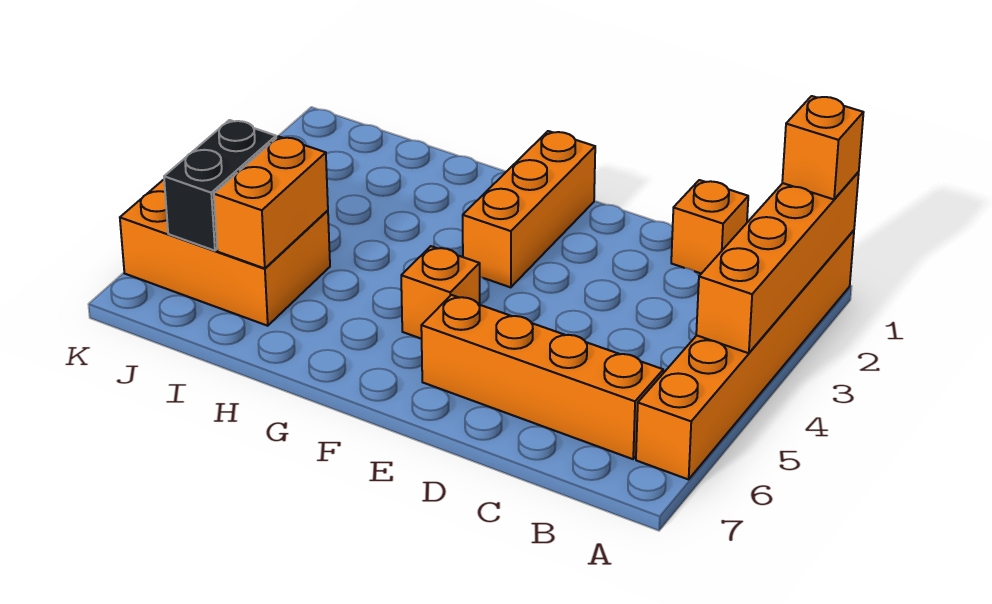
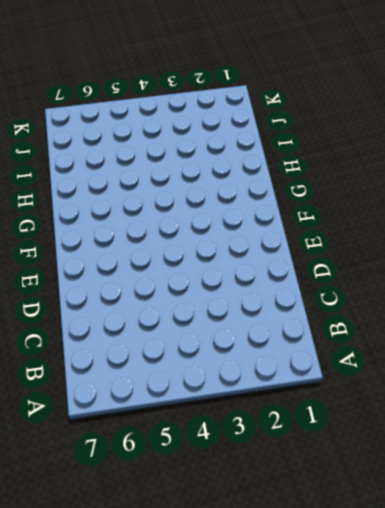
none -> orange 1x6 brick [636,230,854,479]
none -> orange 1x4 brick [421,295,663,459]

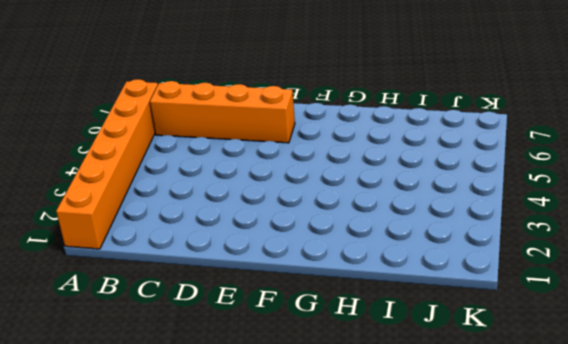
none -> orange 1x1 brick [671,180,748,274]
none -> orange 1x3 brick [463,131,595,287]

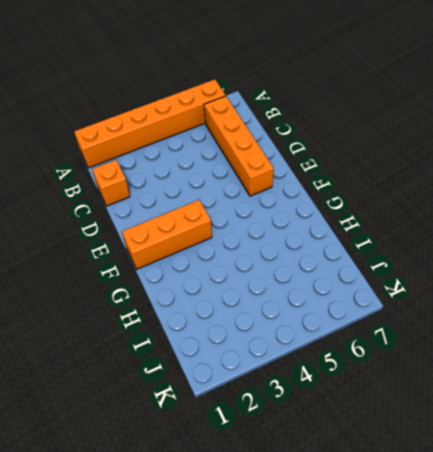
none -> orange 1x1 brick [401,246,480,339]
none -> orange 2x3 brick [120,180,330,326]

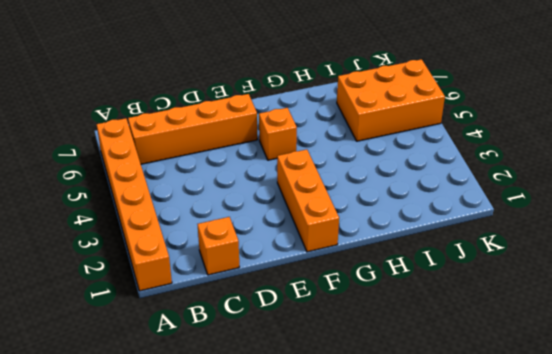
none -> orange 1x4 brick [696,172,859,353]
none -> orange 1x2 brick [214,136,328,268]

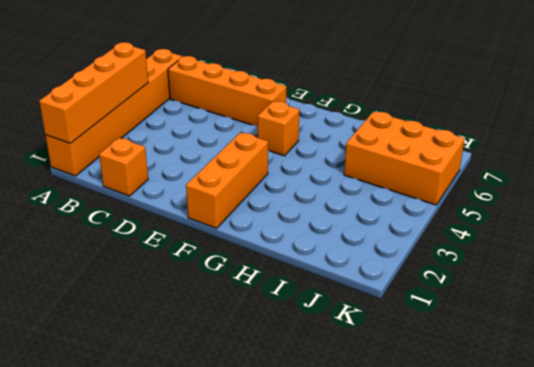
none -> orange 1x2 brick [214,136,328,268]
none -> black 1x2 brick [164,120,276,251]

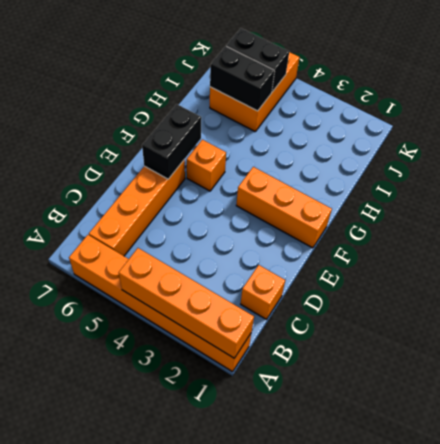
black 1x2 brick [142,104,201,179] -> none
black 1x2 brick [210,46,275,111] -> orange 1x2 brick [214,136,328,268]
none -> orange 1x1 brick [782,96,864,199]

